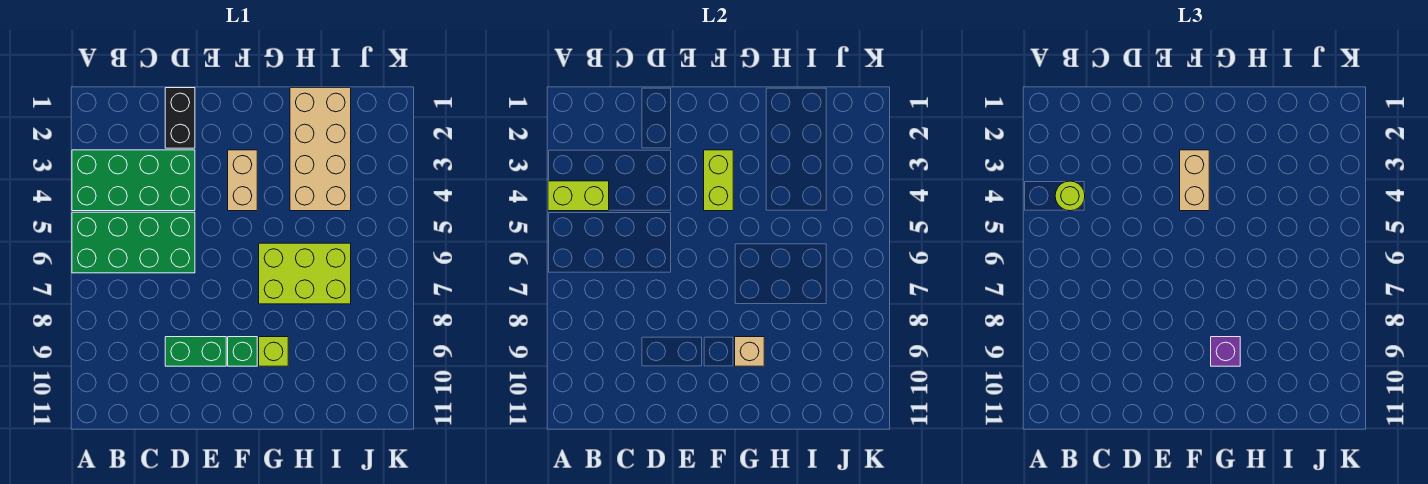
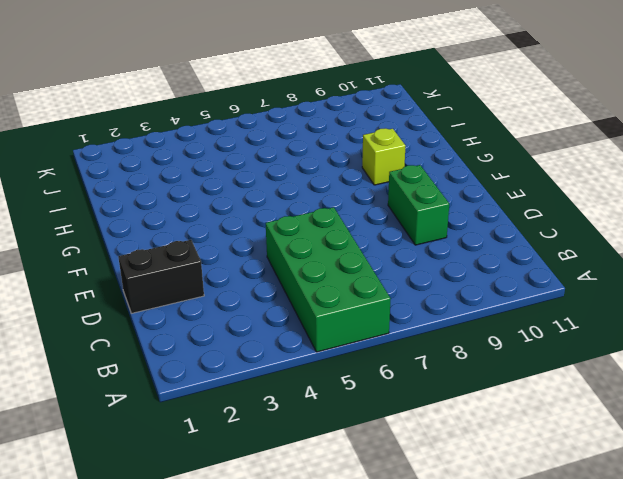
none -> green 2x4 brick [72,150,195,211]
none -> tan 1x2 brick [228,150,257,211]
none -> green 1x1 brick [228,337,257,366]

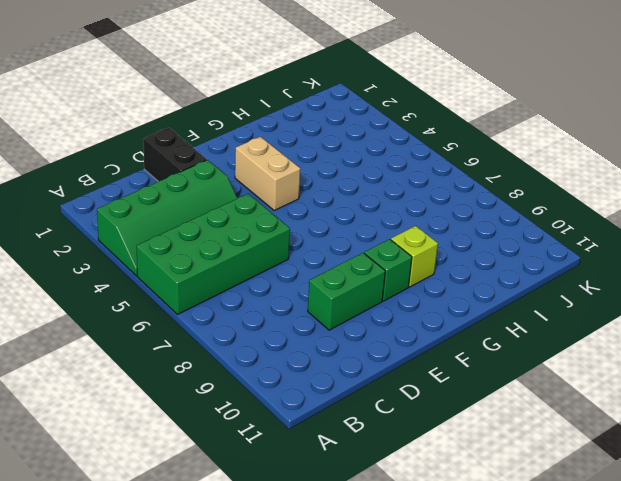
green 2x4 slope [97,160,237,276] -> green 2x4 brick [72,150,195,211]
none -> lime 2x3 brick [259,243,351,304]
none -> tan 2x4 brick [290,88,351,211]
none -> lime 1x2 brick [548,181,609,211]

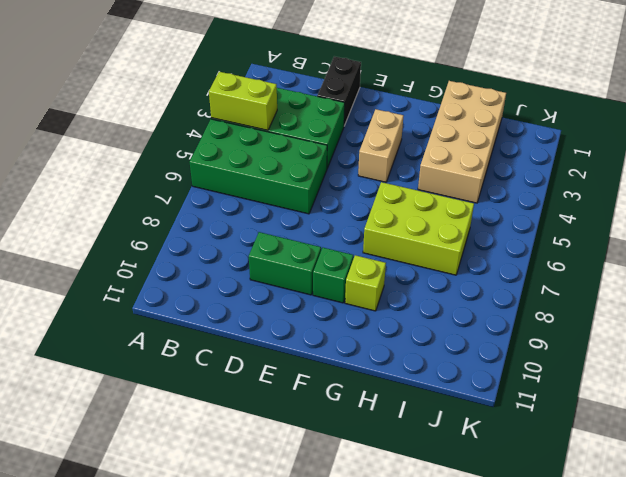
none -> lime 1x2 brick [704,150,733,211]
none -> tan 1x1 brick [735,337,764,366]
none -> lime 1x1 round brick [1055,181,1085,211]

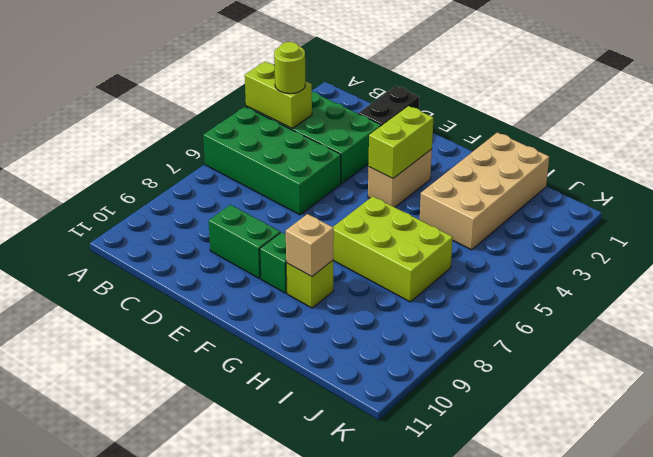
none -> tan 1x2 brick [1180,150,1209,211]
none -> purple 1x1 brick [1211,337,1240,366]

